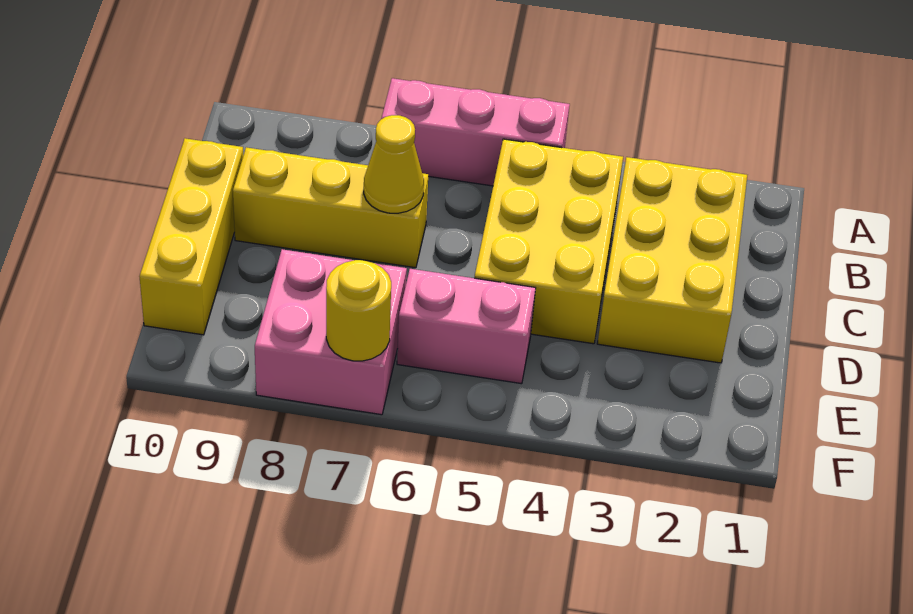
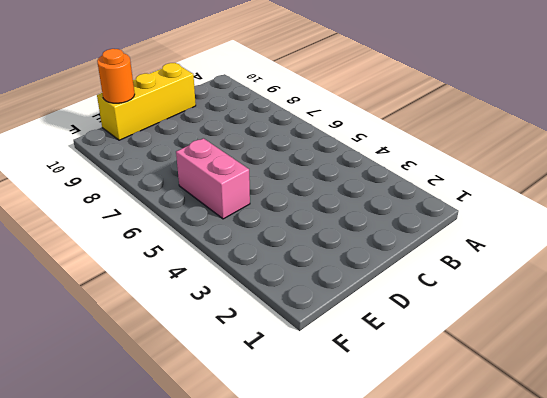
orange 1x1 round brick [97,49,135,103] -> none
none -> pink 1x3 brick [381,78,570,186]
none -> yellow 2x3 brick [597,157,747,363]

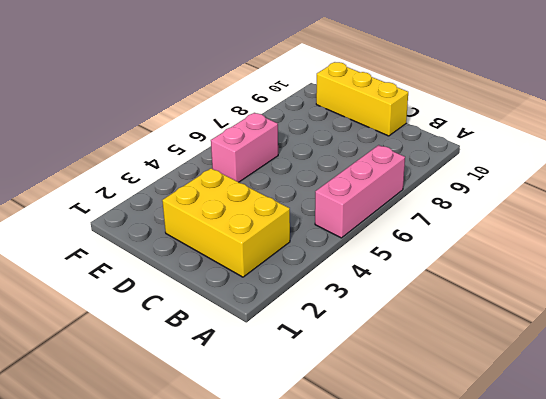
none -> yellow 2x3 brick [474,139,623,344]
none -> yellow 1x3 brick [233,147,428,268]

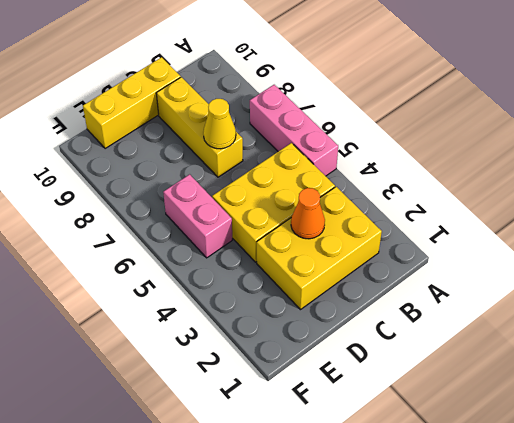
orange 1x1 cone [291,188,325,239] -> none
none -> pink 2x2 brick [255,249,407,415]
none -> yellow 1x1 round brick [326,260,391,361]

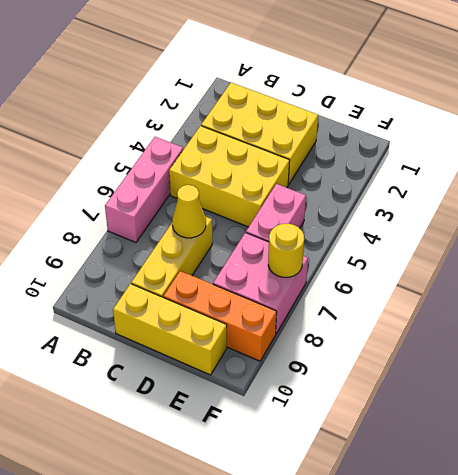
orange 1x3 brick [163,271,277,361] -> none

